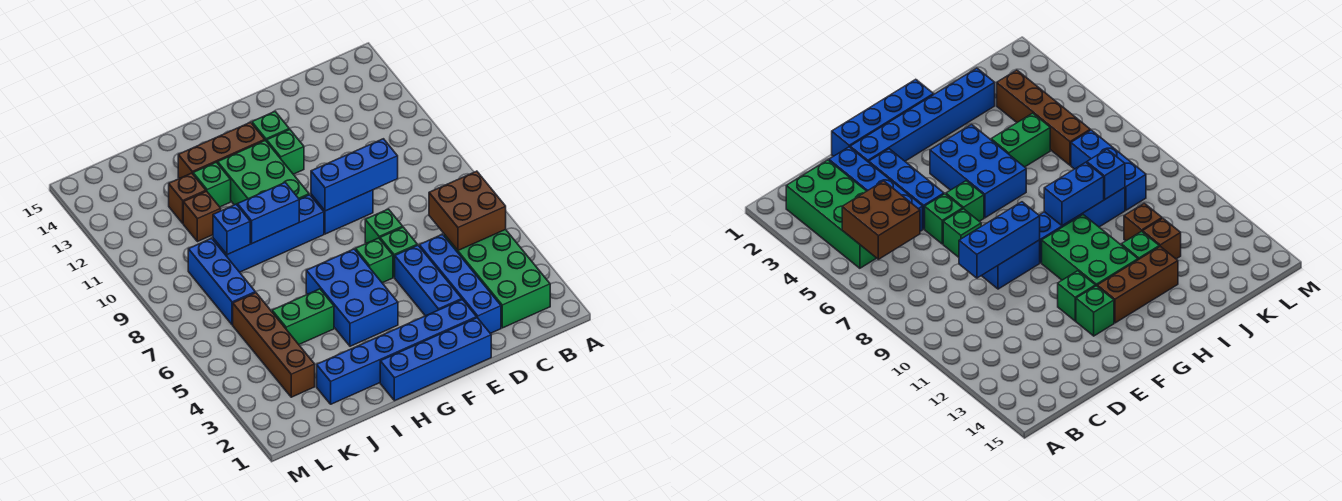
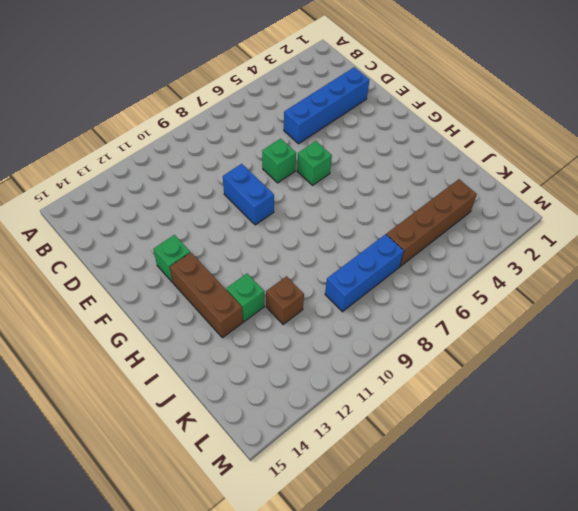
none -> green 2x4 brick [444,229,550,328]
none -> blue 1x4 brick [380,318,491,401]
none -> blue 1x6 brick [317,300,477,404]

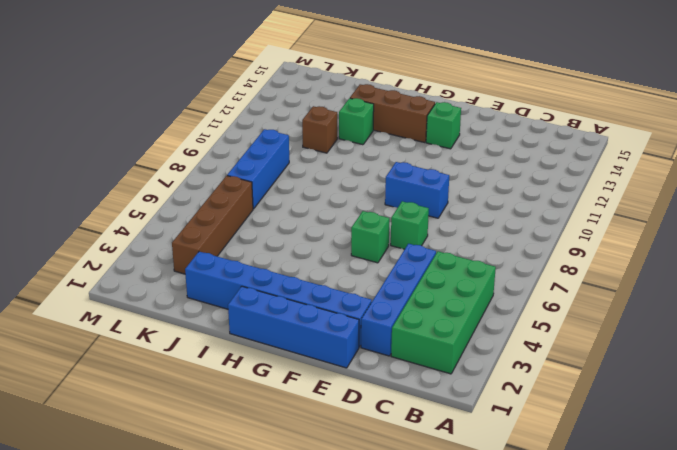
none -> blue 1x3 brick [395,245,462,316]
none -> green 1x1 brick [380,227,417,277]
none -> green 1x1 brick [267,129,304,174]

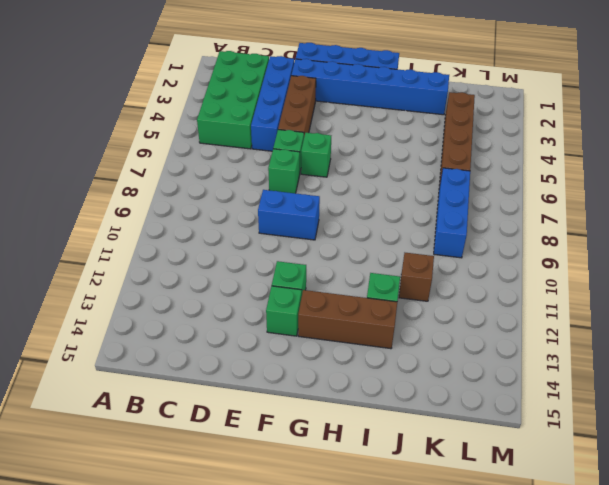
brown 1x3 brick [278,76,316,136] -> blue 1x3 brick [395,245,462,316]
none -> blue 2x3 brick [306,249,398,346]
none -> blue 1x4 brick [213,195,324,272]
none -> green 2x3 brick [218,140,309,205]

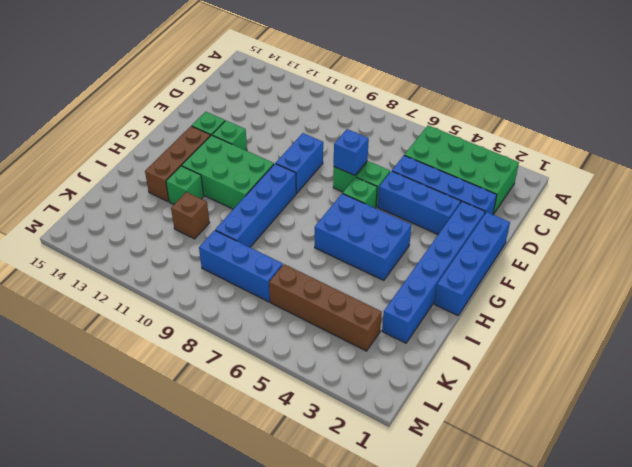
blue 1x1 brick [334,129,369,176] -> blue 1x1 brick moved to [213,204,250,255]
none -> green 1x2 brick [272,289,334,344]
none -> brown 1x1 brick [169,173,206,223]
none -> brown 2x2 brick [429,171,506,250]

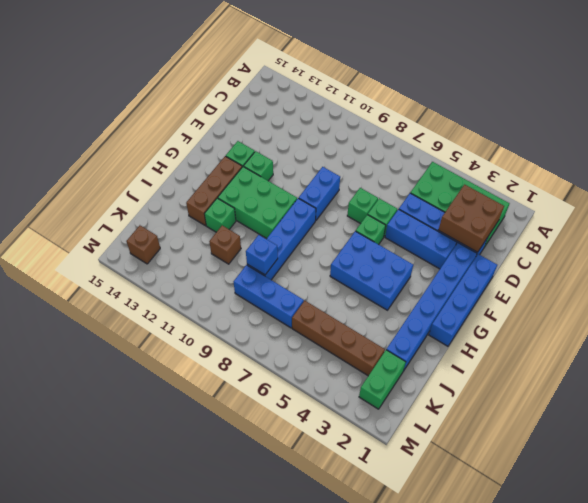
brown 2x2 brick [439,185,504,252] -> brown 2x2 brick moved to [429,171,506,250]
green 1x2 brick [359,350,406,409] -> green 1x2 brick moved to [272,289,334,344]
brown 1x1 brick [126,226,160,264] -> brown 1x1 brick moved to [169,173,206,223]
none -> blue 1x3 brick [311,139,398,211]
none -> blue 1x2 brick [237,183,299,243]

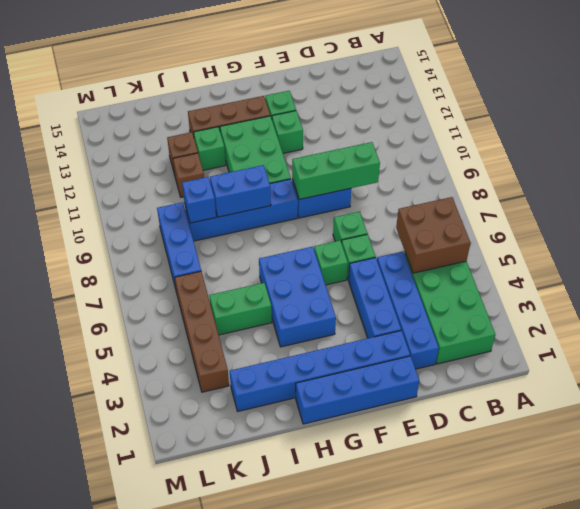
green 1x3 brick [292,142,380,199] -> blue 1x3 brick [311,139,398,211]

